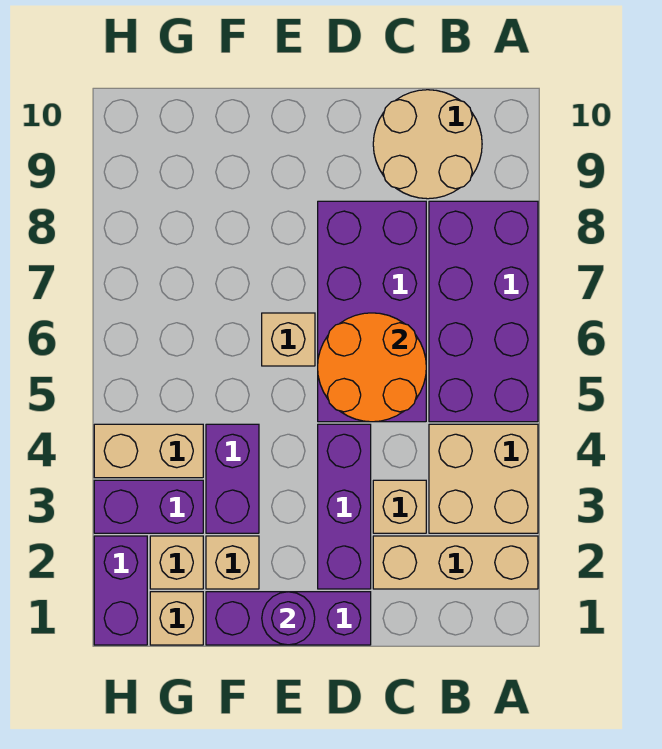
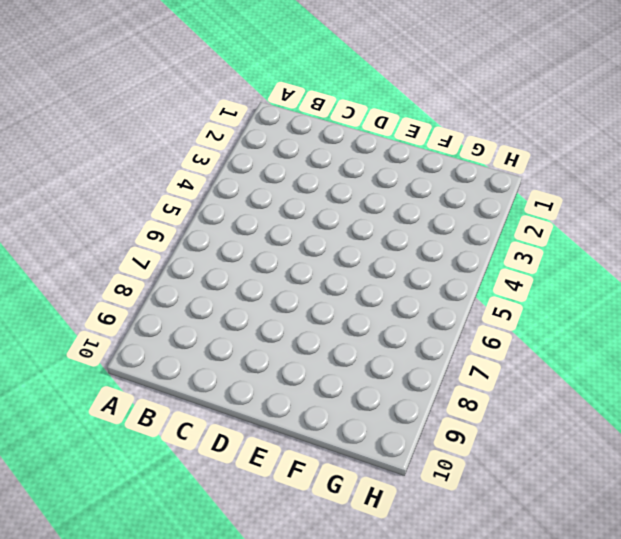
none -> tan 1x3 brick [373,536,538,589]
none -> tan 2x2 brick [429,424,538,533]
none -> purple 2x4 brick [429,201,538,422]

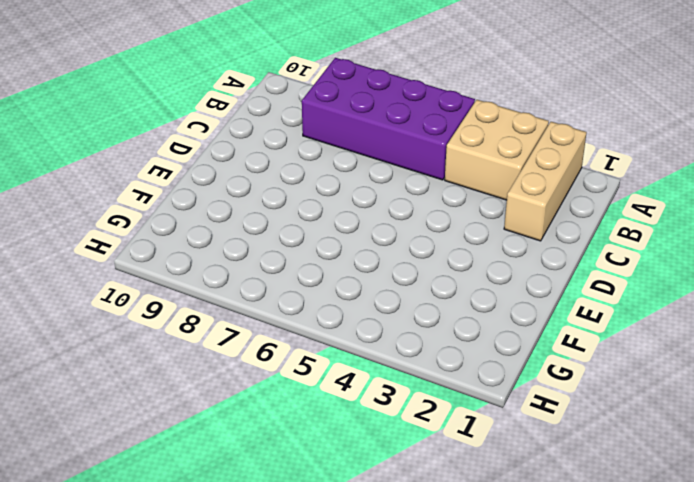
none -> tan 2x2 round brick [373,90,482,199]
none -> tan 1x1 brick [373,480,426,533]
none -> purple 2x4 brick [318,201,426,422]

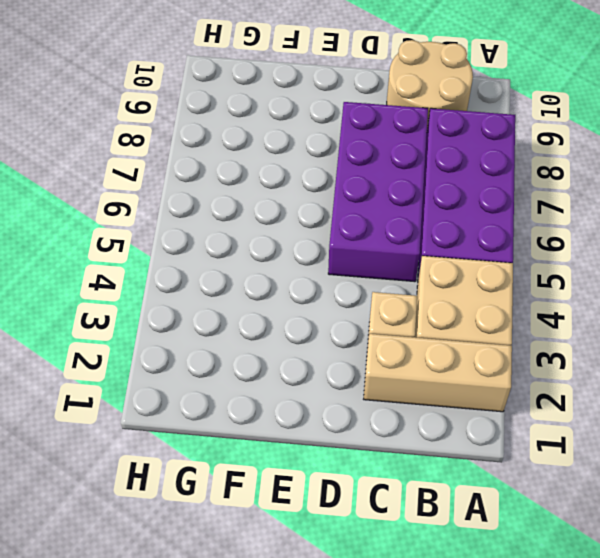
none -> purple 1x3 brick [206,592,371,645]
none -> purple 1x3 brick [318,424,371,589]
none -> tan 1x1 brick [262,313,315,366]

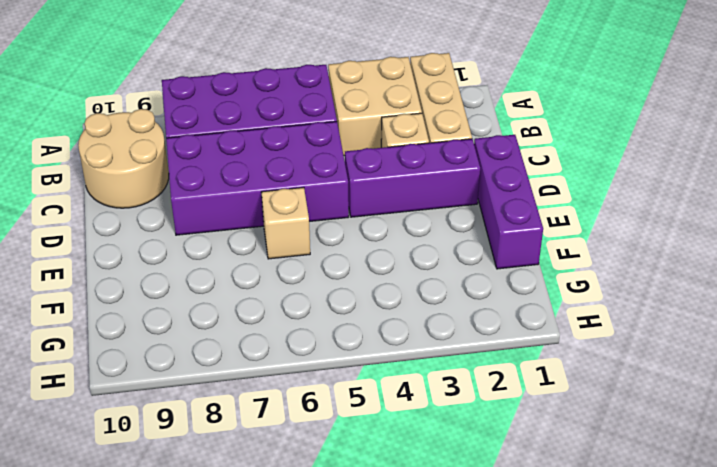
none -> tan 1x1 brick [206,536,259,589]
none -> purple 1x2 brick [206,424,259,533]
none -> tan 1x1 brick [150,592,203,645]

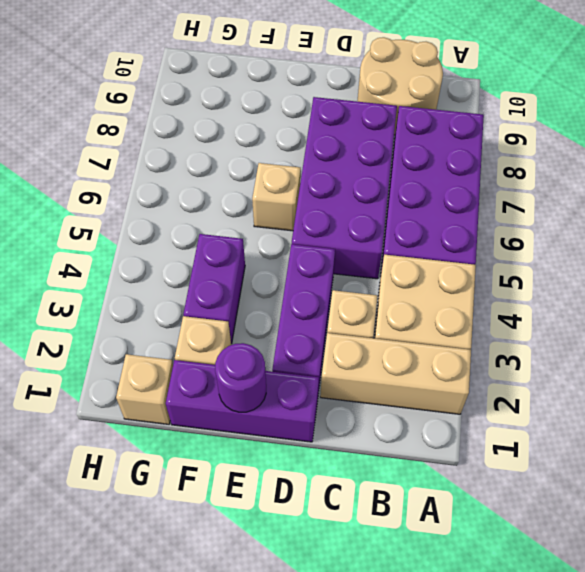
none -> tan 1x1 brick [150,536,203,589]
none -> purple 1x2 brick [94,480,203,533]
none -> tan 1x2 brick [94,424,203,478]

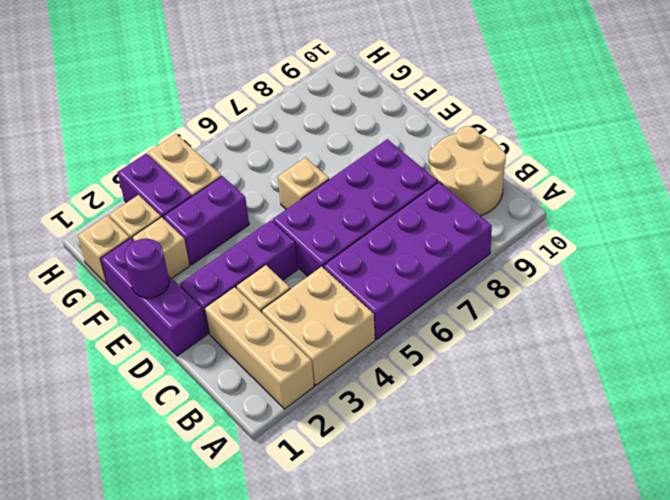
none -> purple 1x2 brick [94,536,147,645]
none -> orange 2x2 round brick [318,313,426,422]

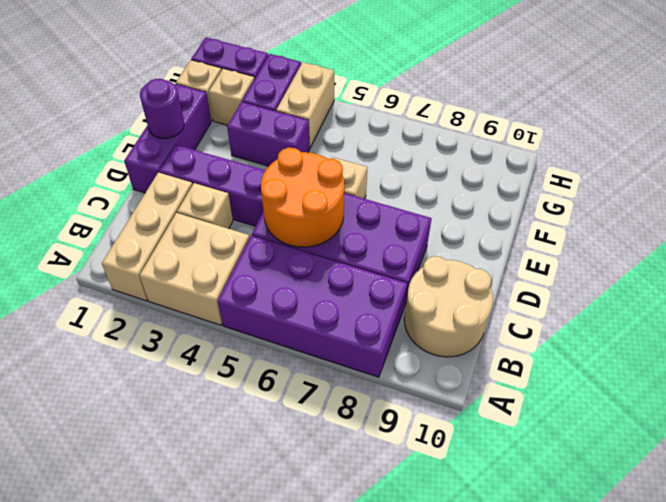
none -> tan 1x1 brick [206,536,259,589]

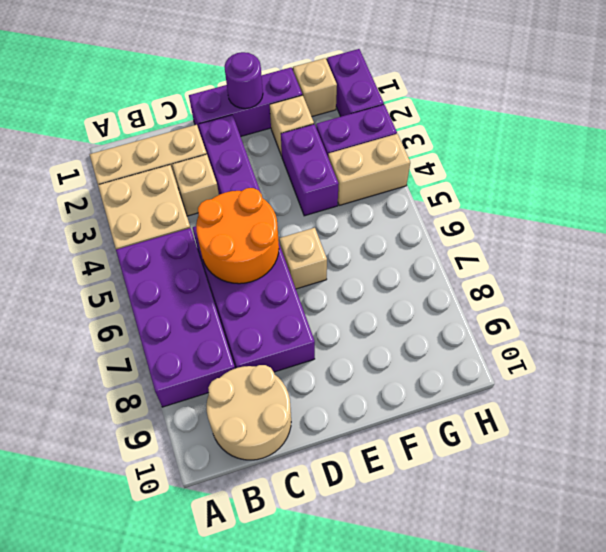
none -> tan 1x1 brick [150,536,203,589]

